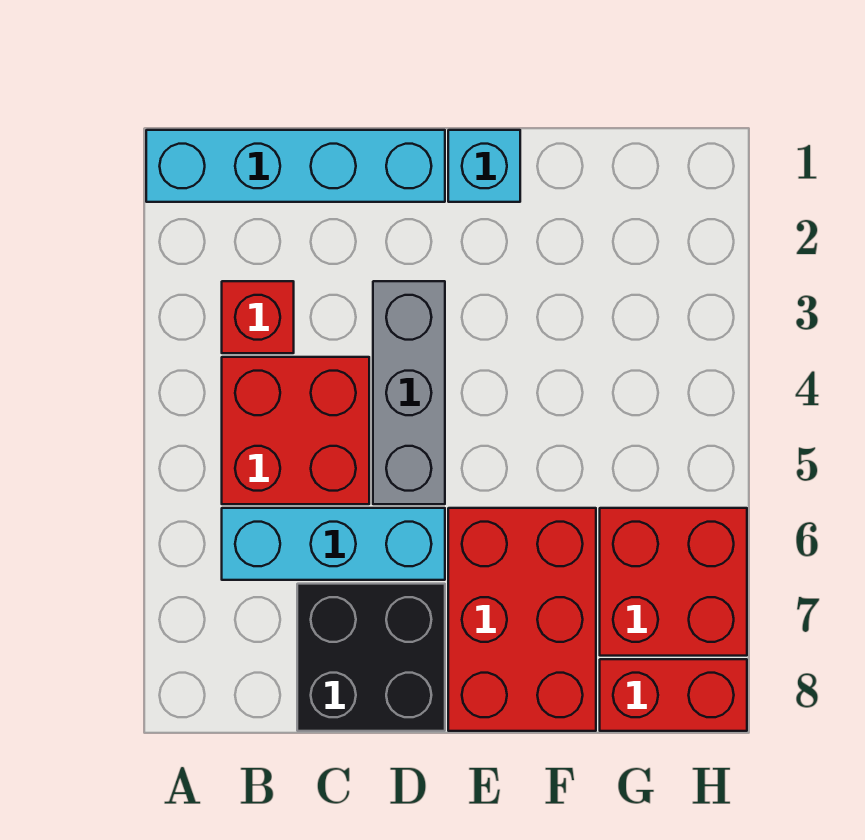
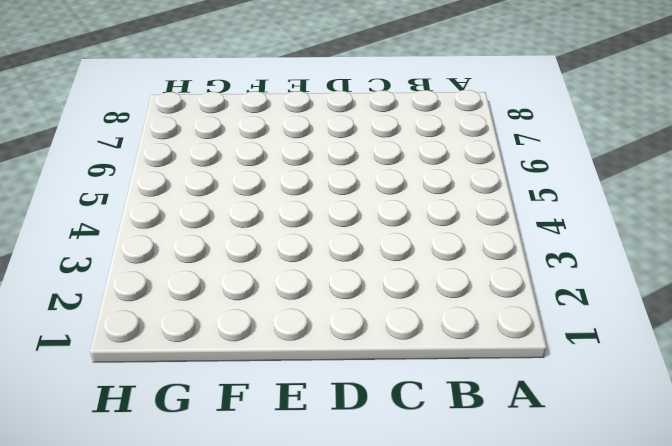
none -> cyan 1x4 brick [146,130,445,202]
none -> red 1x1 brick [222,281,294,353]

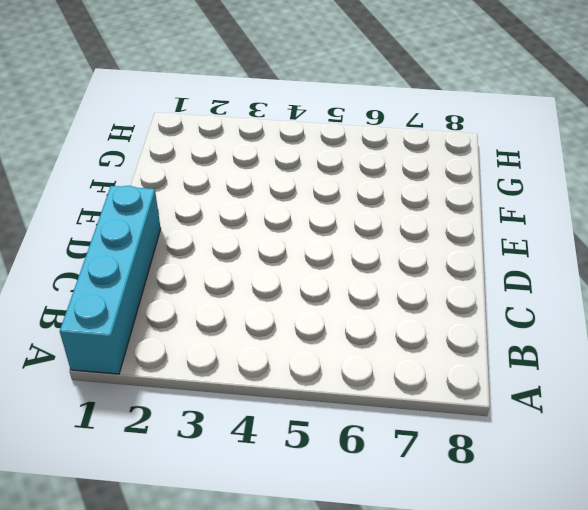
none -> red 1x1 brick [222,281,294,353]
none -> red 2x2 brick [222,357,369,504]

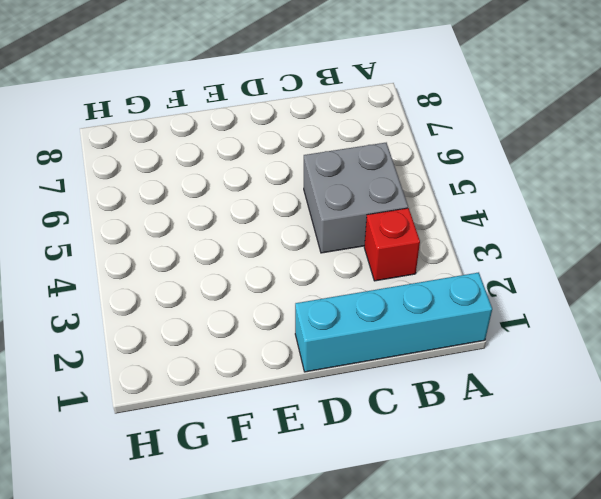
grey 2x2 brick [304,143,408,253] -> red 2x2 brick [222,357,369,504]
none -> cyan 1x3 brick [222,508,445,580]
none -> black 2x2 brick [297,584,445,731]

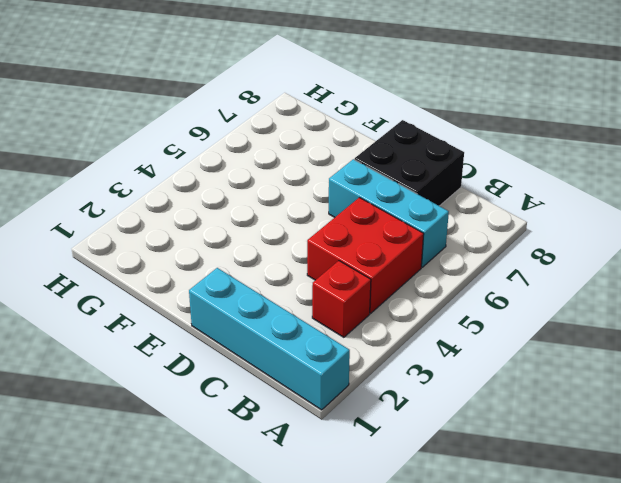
none -> grey 1x3 brick [373,281,445,504]
none -> cyan 1x1 brick [448,130,520,202]

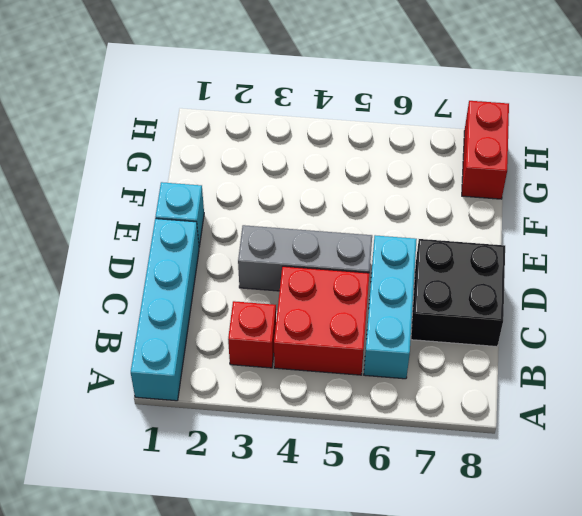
none -> red 2x3 brick [448,508,596,731]
none -> red 2x2 brick [600,508,747,656]

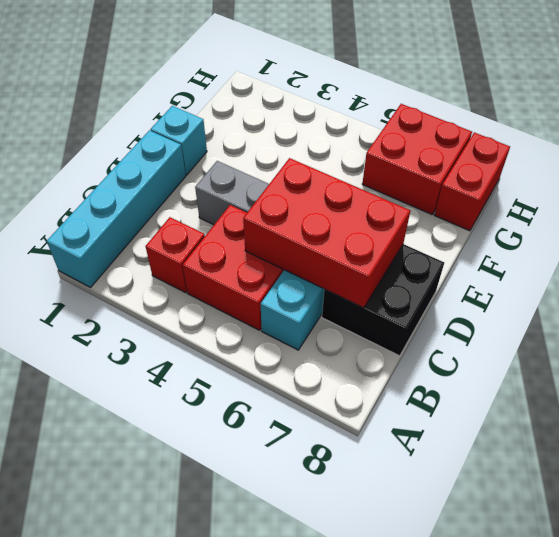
red 2x3 brick [243,158,410,308] -> red 2x3 brick moved to [448,508,596,731]

